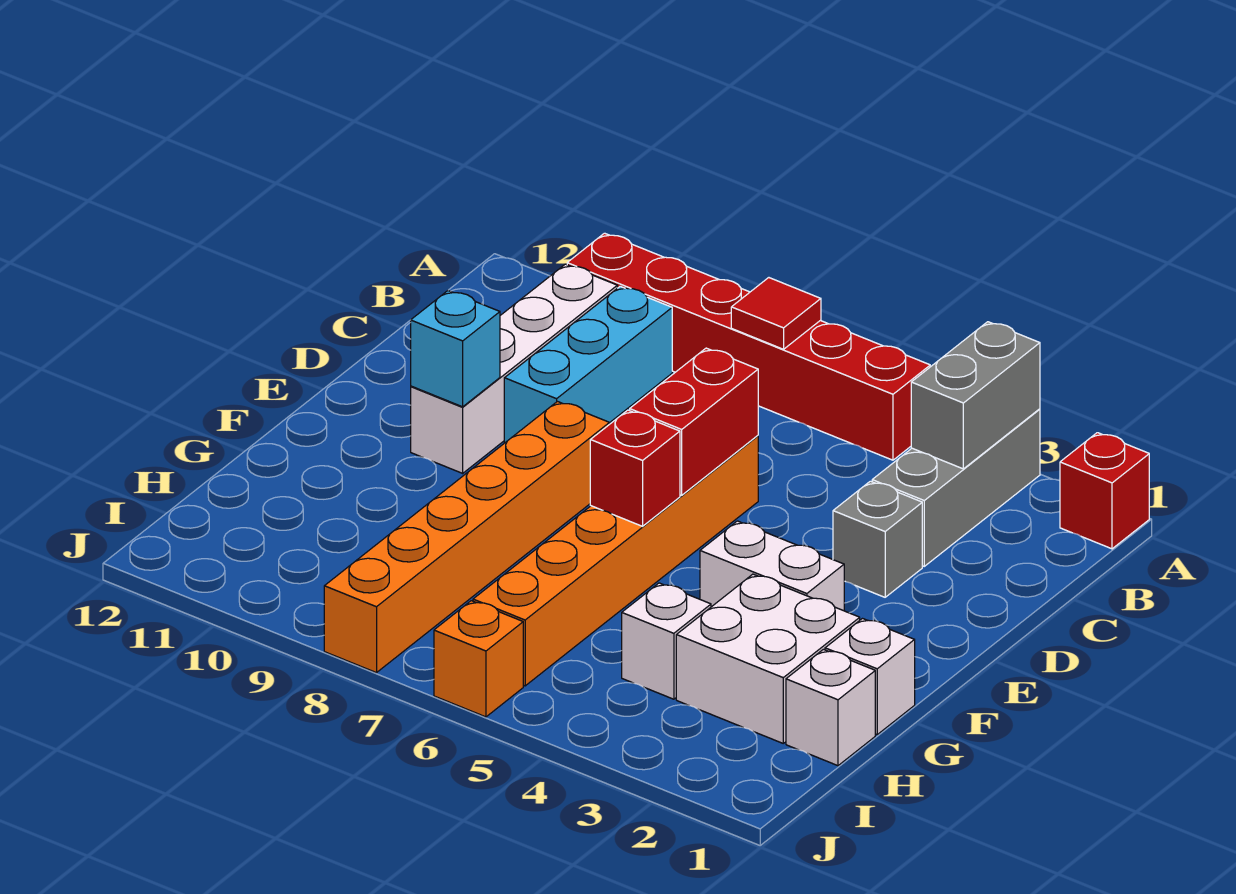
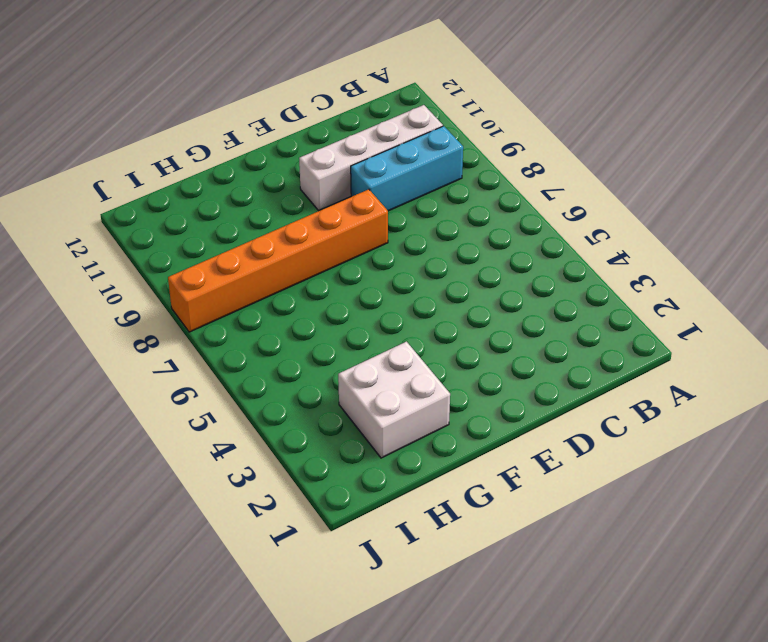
none -> red 1x1 brick [1060,433,1149,549]
none -> grey 1x3 brick [872,409,1040,566]
none -> red 1x6 brick [567,233,930,460]

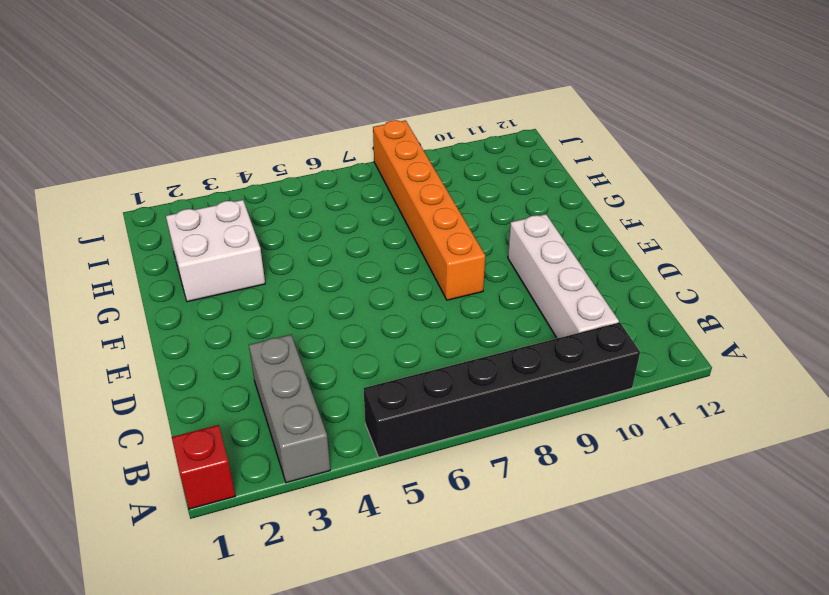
black 1x6 brick [363,322,640,457] -> red 1x6 brick [567,233,930,460]
none -> cyan 1x3 brick [504,286,672,443]
none -> grey 1x1 brick [833,481,922,597]
none -> orange 1x6 brick [473,436,758,686]

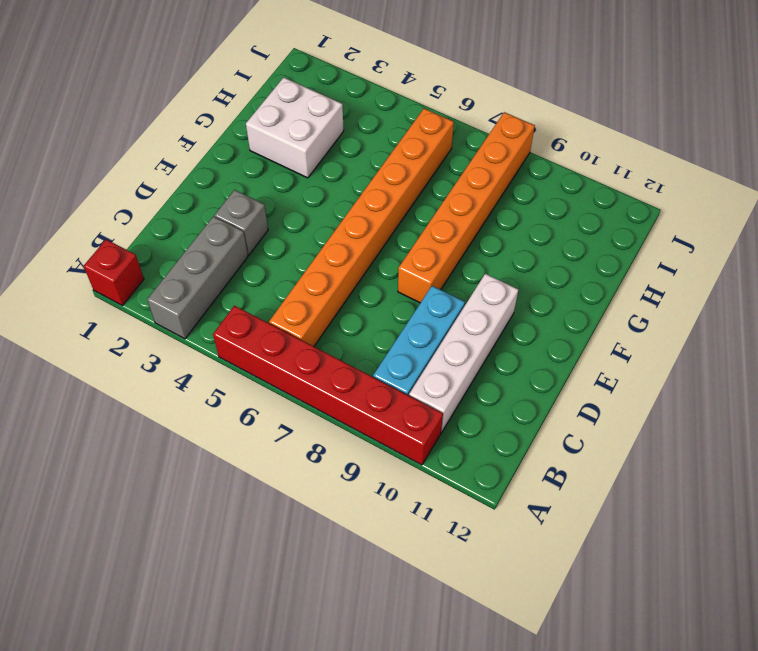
orange 1x8 brick [269,108,454,346] -> orange 1x6 brick [473,436,758,686]
none -> white 1x2 brick [700,521,844,611]
none -> white 1x1 brick [825,619,915,735]
none -> white 1x1 brick [786,649,875,766]

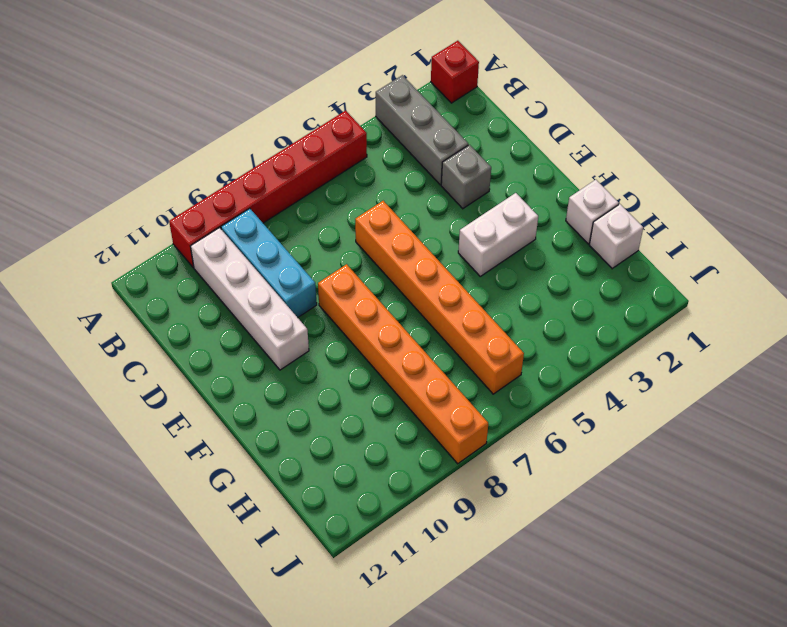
none -> white 2x2 brick [676,574,860,743]
none -> white 1x1 brick [622,583,711,699]
none -> orange 1x1 brick [434,601,523,717]

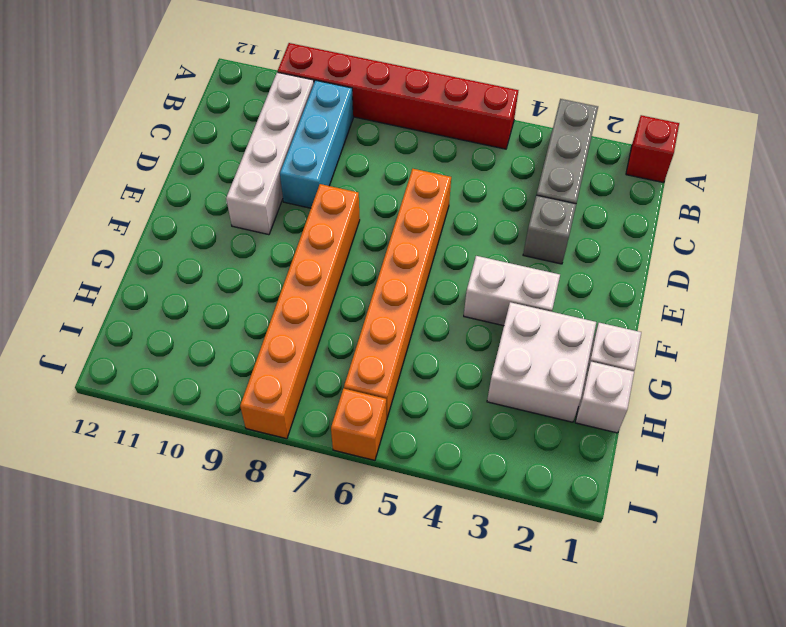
none -> white 1x1 brick [622,583,711,699]
none -> grey 1x2 brick [911,322,1040,469]
none -> red 1x1 tile [731,278,821,349]

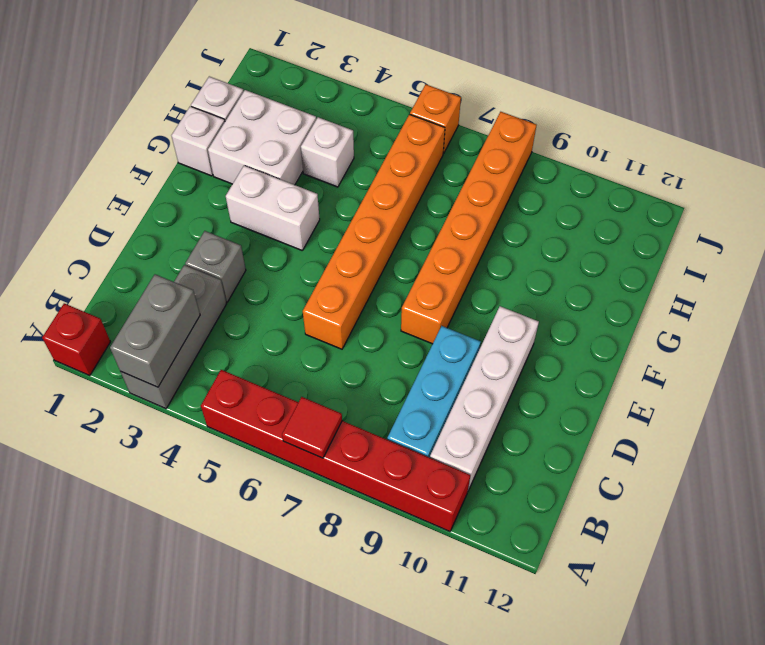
none -> red 1x2 brick [630,348,758,495]
none -> cyan 1x1 brick [411,291,500,407]
none -> red 1x1 brick [590,410,680,526]

